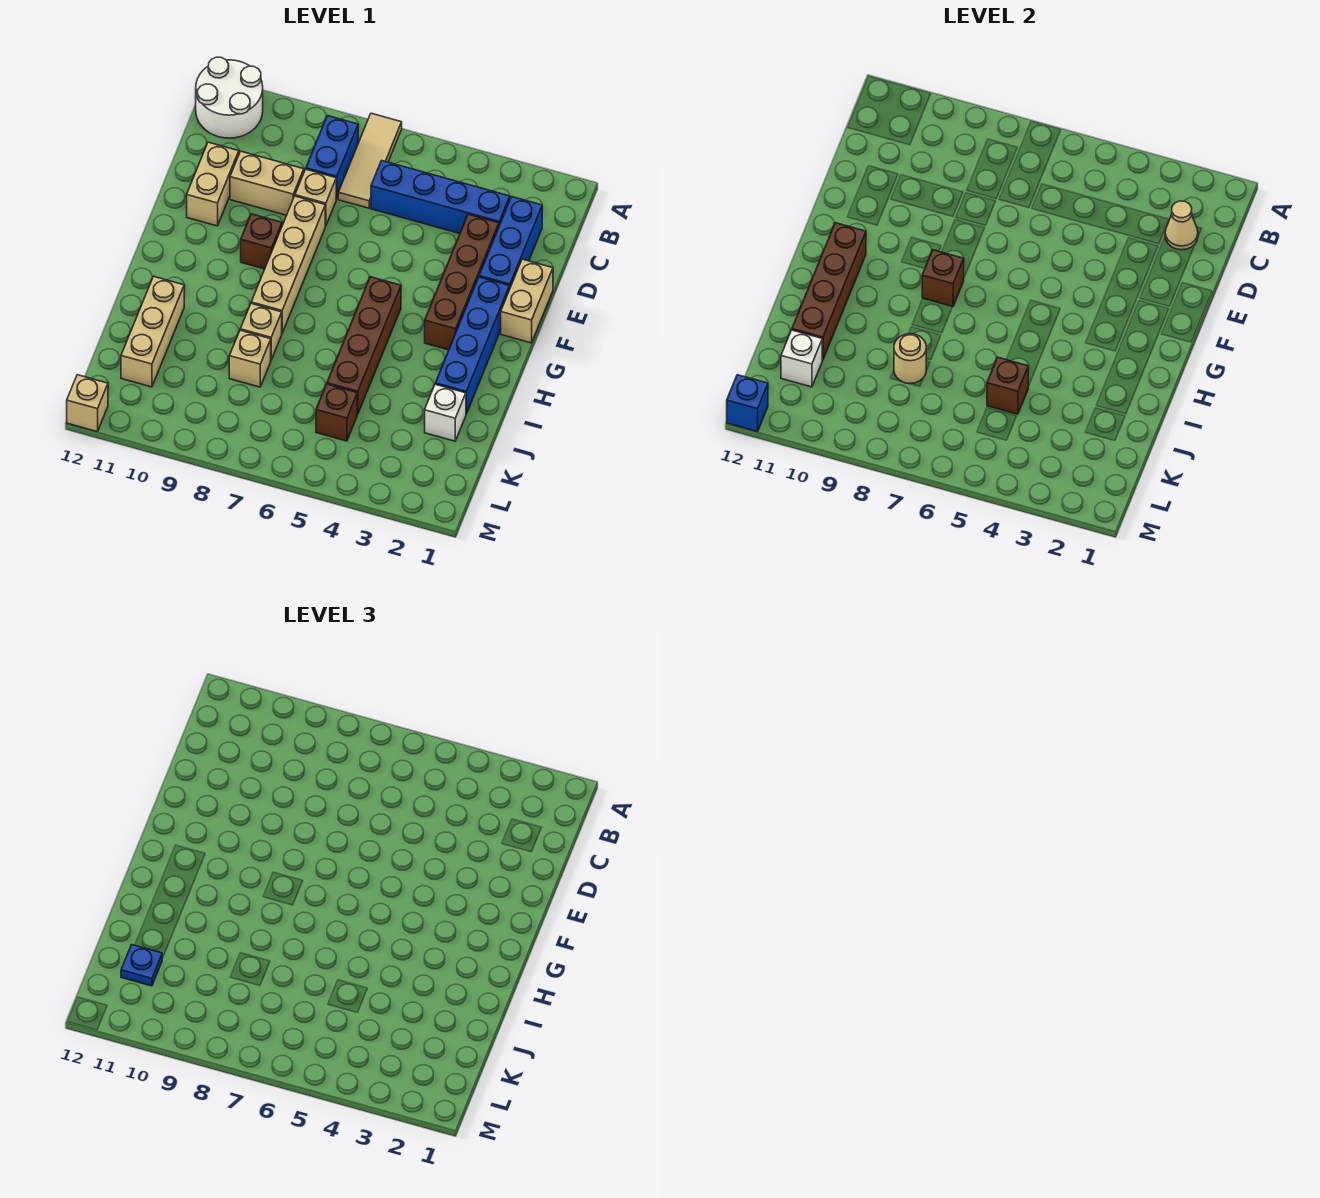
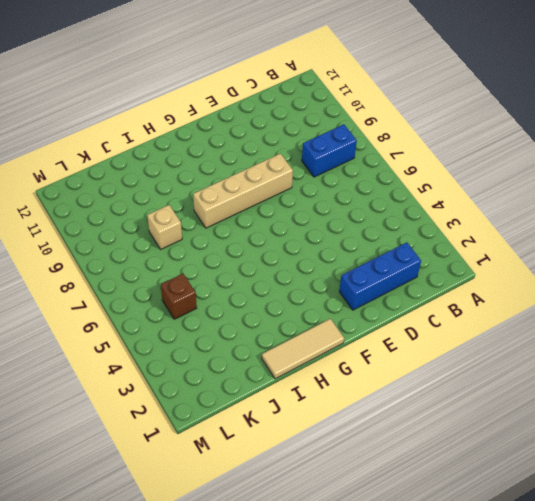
tan 1x3 tile [262,319,344,379] -> tan 1x3 tile moved to [338,113,402,208]
none -> white 2x2 round brick [196,57,263,138]
none -> blue 1x4 brick [371,161,510,233]
none -> brown 1x4 brick [425,214,499,350]

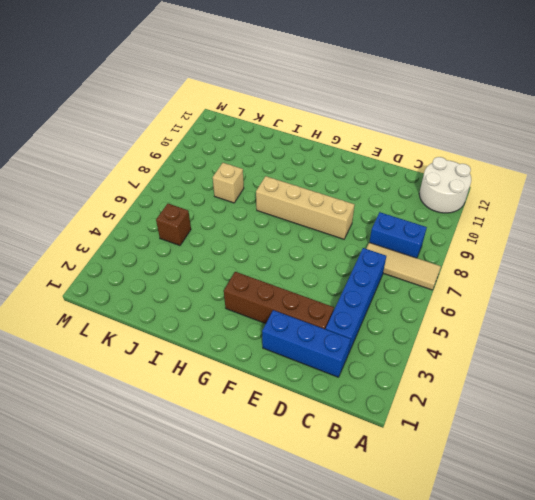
none -> tan 1x1 brick [295,169,336,226]
none -> tan 1x2 brick [230,151,304,215]
none -> tan 1x2 brick [187,142,239,226]

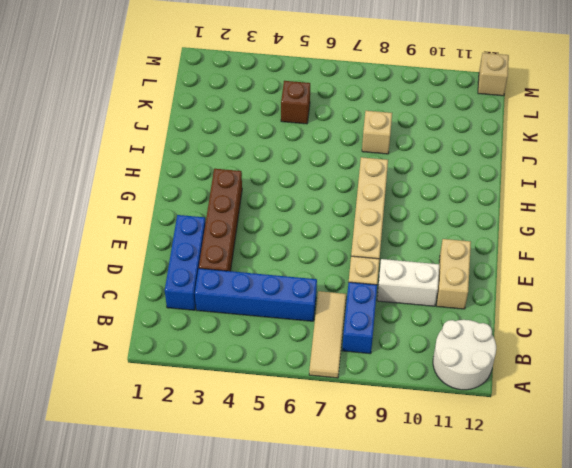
white 1x2 brick [377,259,439,306] -> tan 1x2 brick [230,151,304,215]
none -> tan 1x2 brick [501,259,553,343]
none -> blue 1x4 brick [435,277,510,414]
none -> brown 1x1 brick [241,214,282,269]

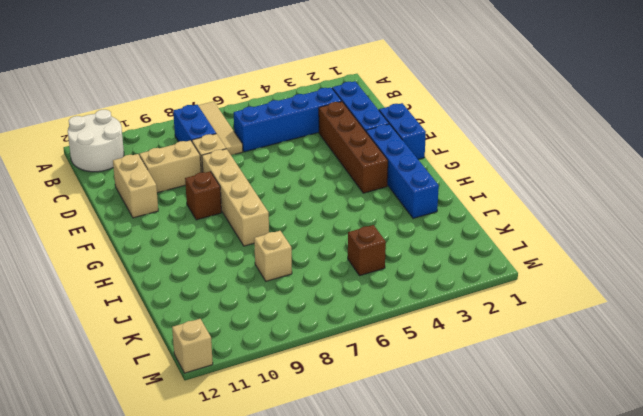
blue 1x2 brick [379,103,426,159] -> tan 1x2 brick [501,259,553,343]
none -> brown 1x4 brick [327,277,401,414]
none -> tan 1x1 brick [240,304,282,360]
none -> tan 1x3 brick [121,276,184,387]

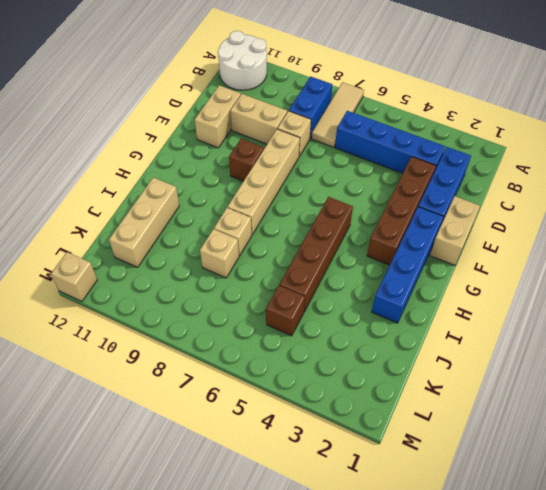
none -> white 1x1 brick [425,384,466,441]
none -> tan 1x1 cone [1165,201,1198,250]
none -> brown 1x1 brick [922,250,964,306]

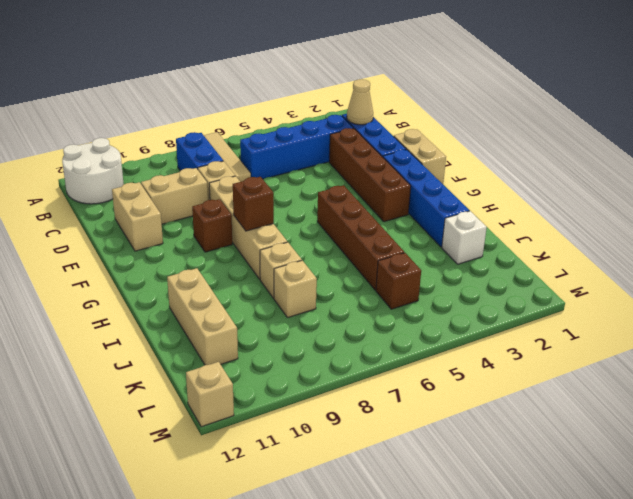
none -> brown 1x4 brick [792,223,866,360]
none -> brown 1x1 brick [987,357,1029,414]
none -> tan 1x1 round brick [894,334,926,384]

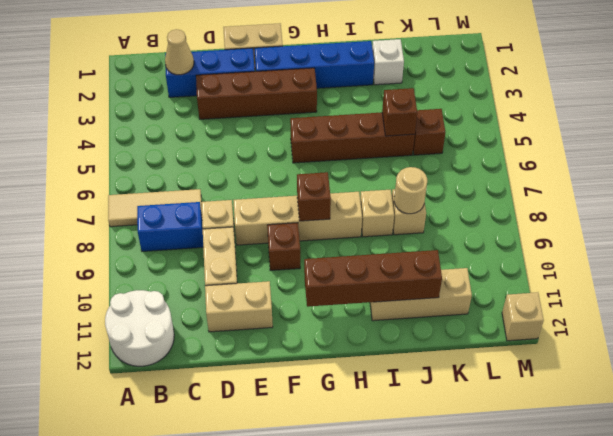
none -> blue 1x4 brick [371,161,510,233]
none -> white 1x1 brick [781,330,822,387]
none -> blue 1x1 brick [727,375,768,432]

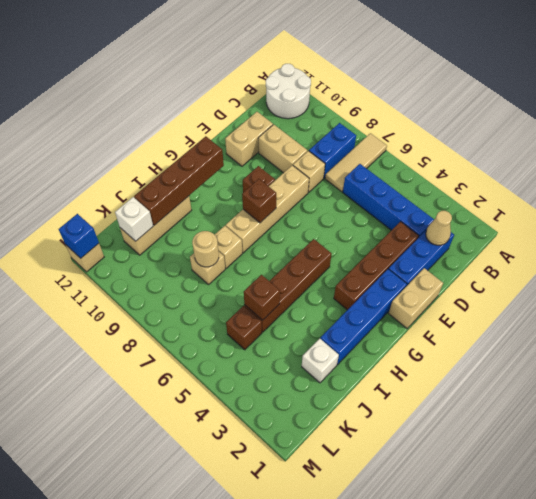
none -> blue 1x1 plate [121,945,162,986]

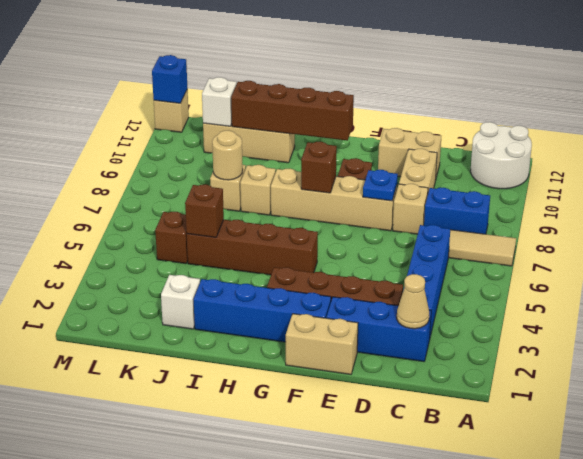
blue 1x1 plate [363,170,398,201] -> blue 1x1 plate moved to [121,945,162,986]

